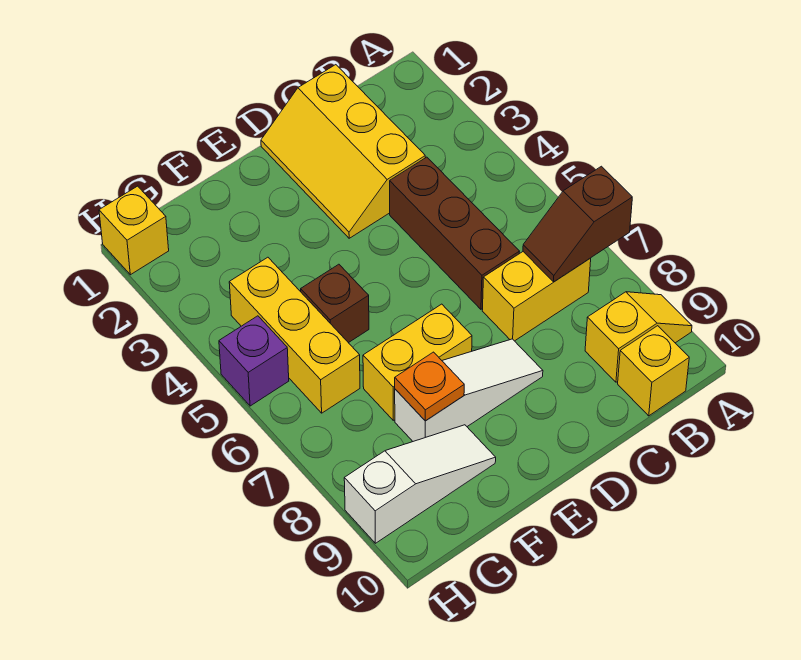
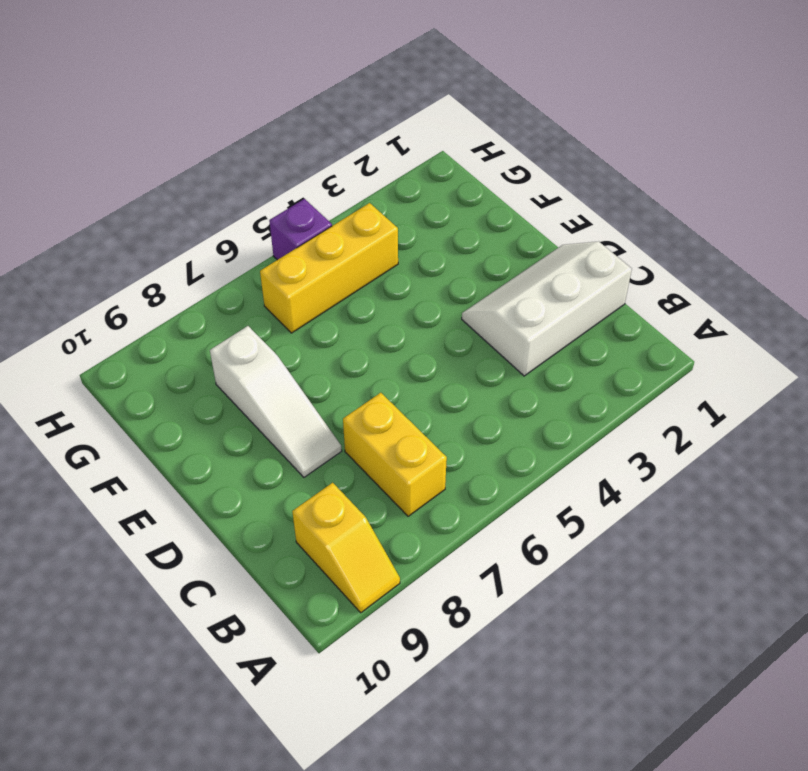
white 2x3 slope [462,242,632,376] -> yellow 2x3 slope [261,65,425,238]
none -> yellow 1x1 brick [618,326,689,416]
none -> brown 1x3 brick [390,157,520,309]
none -> yellow 1x2 brick [363,304,472,420]

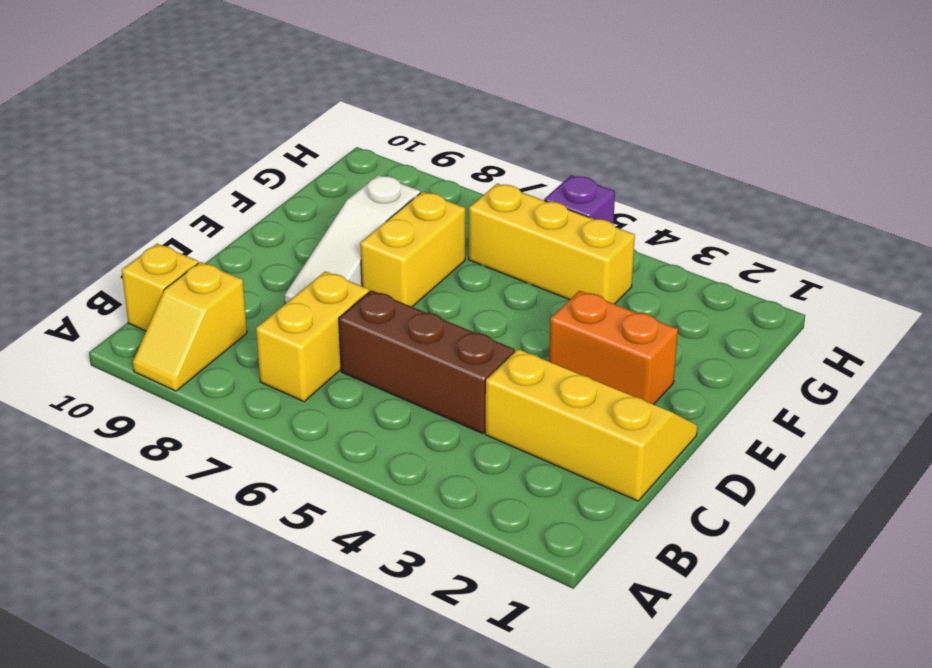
orange 1x2 brick [549,291,678,405] -> none
none -> brown 1x1 brick [301,264,369,343]
none -> white 1x3 slope [344,425,496,543]
none -> yellow 1x1 brick [99,186,169,275]

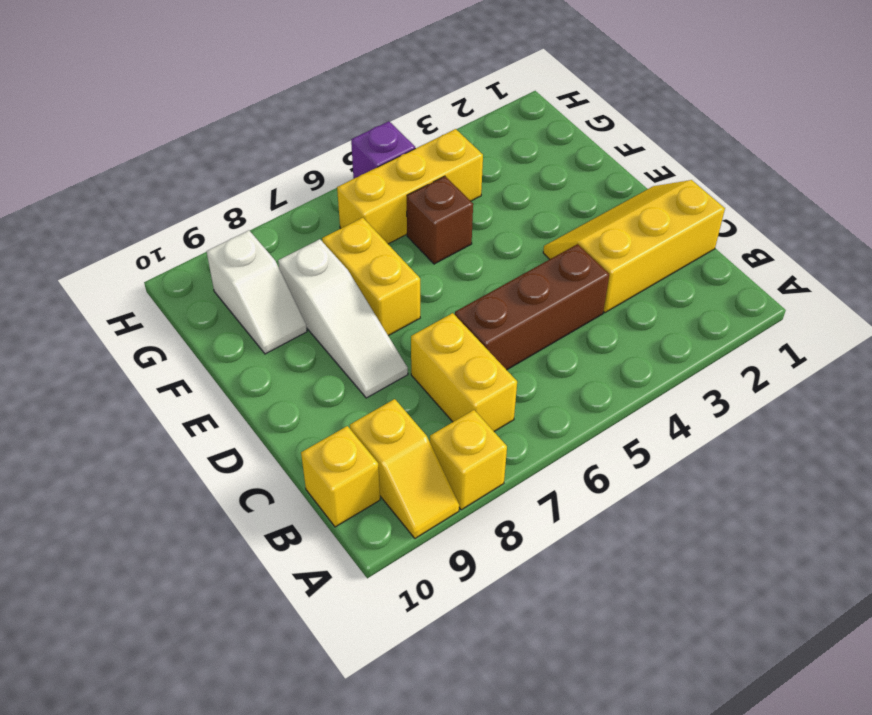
yellow 1x1 brick [430,410,507,510] -> yellow 1x1 brick moved to [99,186,169,275]
white 1x2 slope [207,230,307,354] -> white 1x3 slope [344,425,496,543]
none -> brown 1x2 slope [523,166,632,282]
none -> orange 1x1 plate [395,352,464,421]

